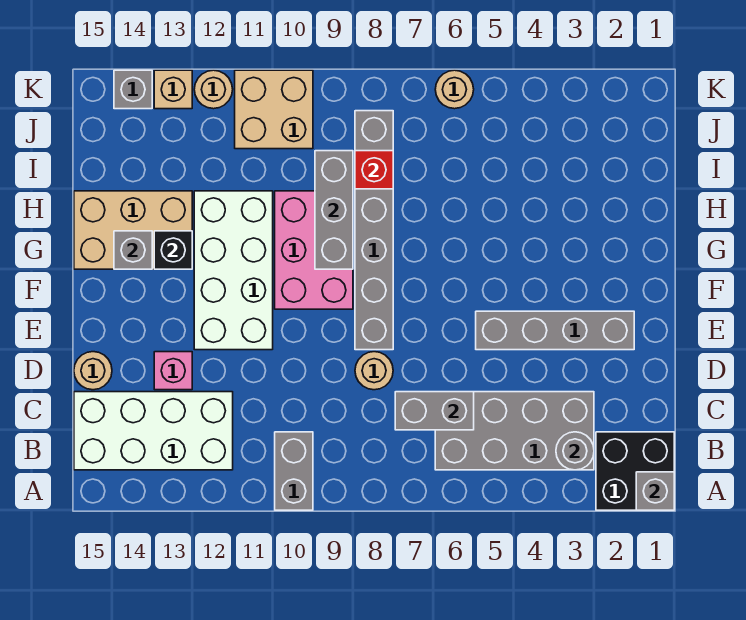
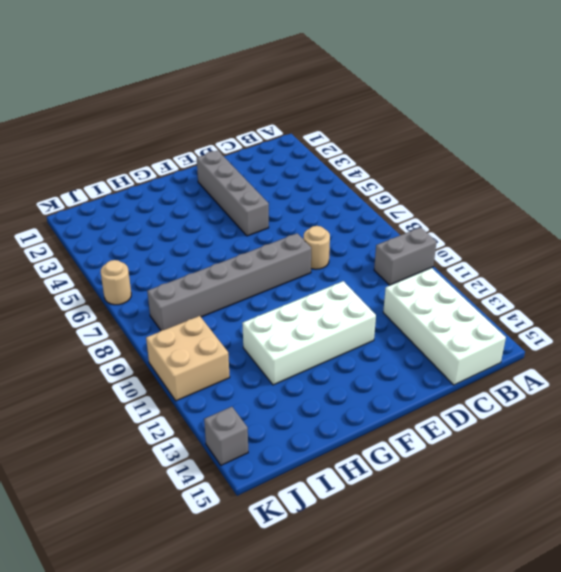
none -> black 2x2 brick [596,432,674,510]
none -> grey 2x4 brick [435,392,594,470]
none -> pink 1x1 brick [154,352,192,390]

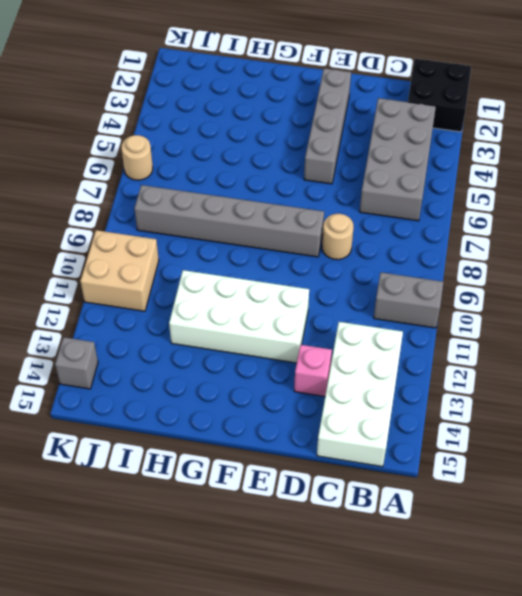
none -> tan 1x1 round brick [74,352,112,390]
none -> pink 2x3 brick [275,191,353,309]
none -> tan 2x3 brick [74,191,192,269]

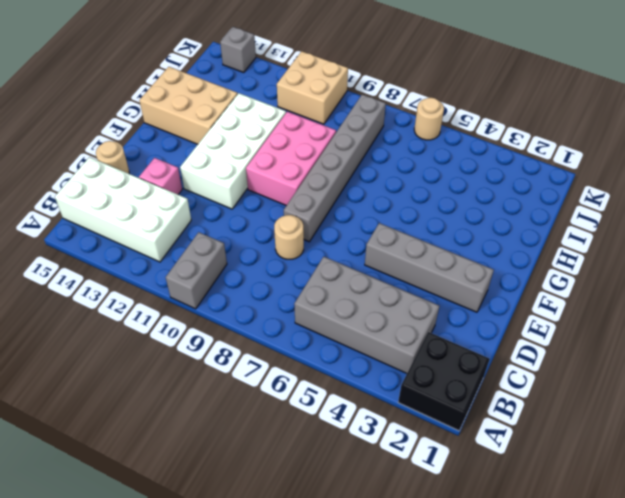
none -> tan 1x1 round brick [194,70,233,109]
none -> tan 1x1 brick [154,70,192,109]
none -> grey 1x1 brick [636,472,674,510]

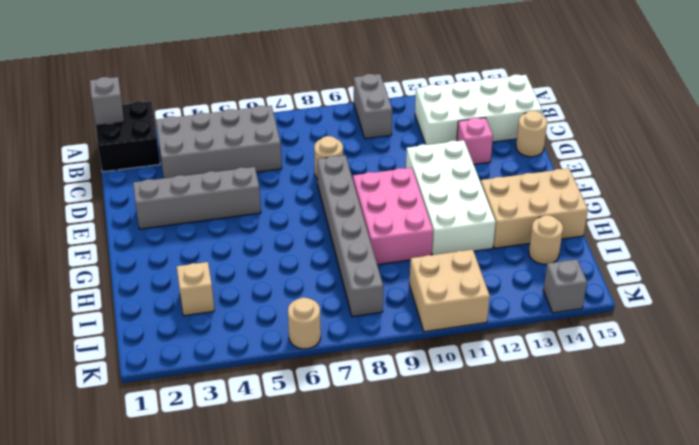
tan 1x1 brick [177,262,214,316] -> tan 1x1 brick moved to [154,70,192,109]
tan 1x1 round brick [529,215,563,264] -> tan 1x1 round brick moved to [194,70,233,109]
none -> grey 1x1 round brick [556,432,594,470]
none -> grey 1x2 brick [395,392,474,430]
none -> grey 1x3 brick [315,151,353,269]

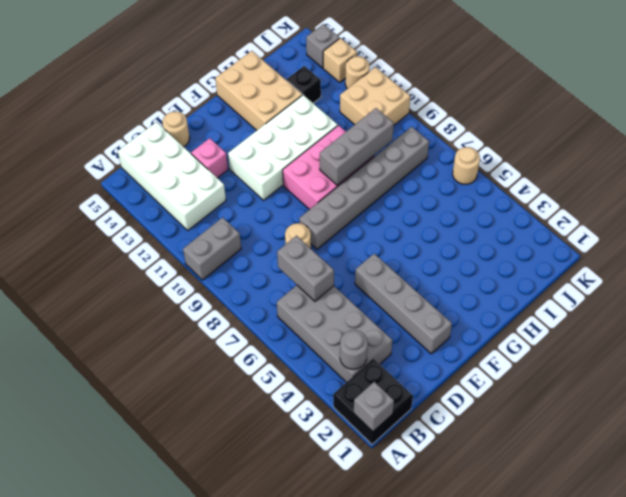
black 1x1 brick [287,66,321,103] -> black 1x1 brick moved to [154,231,192,269]
none -> grey 1x1 brick [114,231,152,269]
none -> red 1x1 brick [355,151,393,189]

